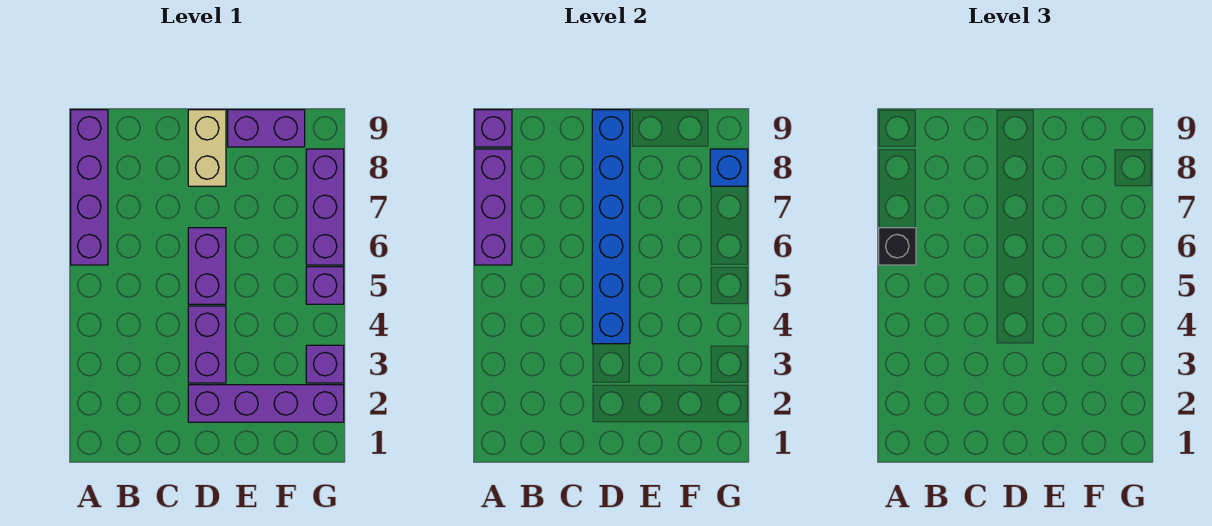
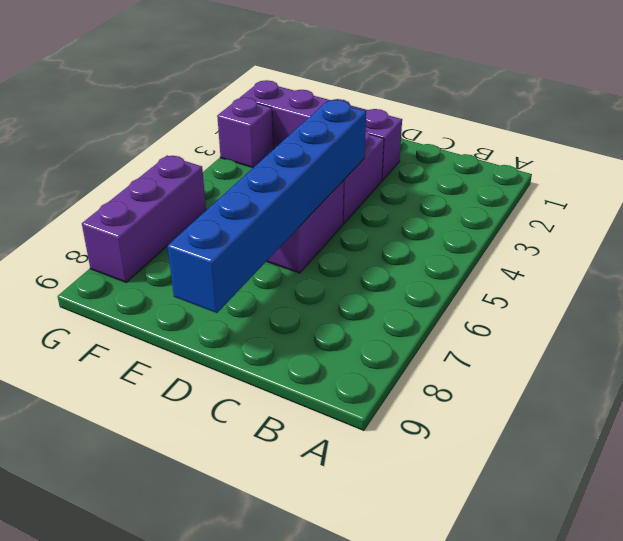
none -> purple 1x4 brick [71,110,108,265]
none -> tan 1x2 brick [188,110,226,186]
none -> purple 1x2 brick [228,110,305,147]

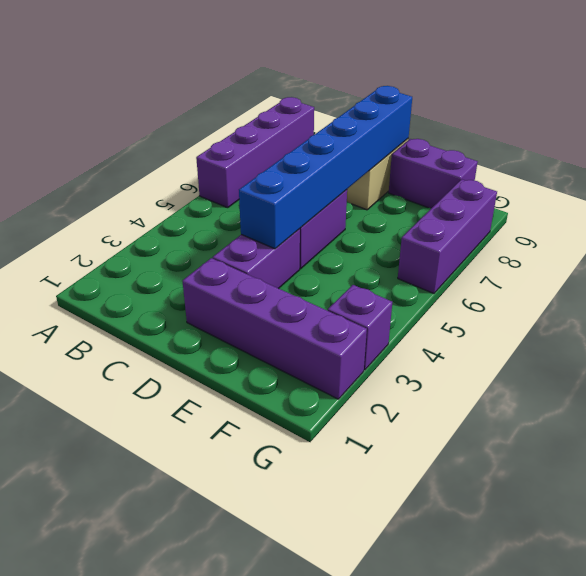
none -> purple 1x1 brick [306,267,344,304]
none -> purple 1x3 brick [475,149,512,265]
none -> purple 1x1 brick [475,110,512,147]

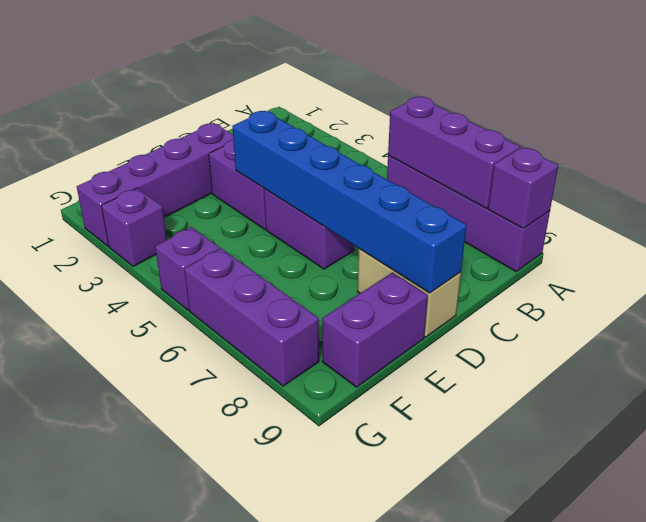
none -> blue 1x1 brick [710,149,748,186]
none -> black 1x1 brick [879,228,916,265]

